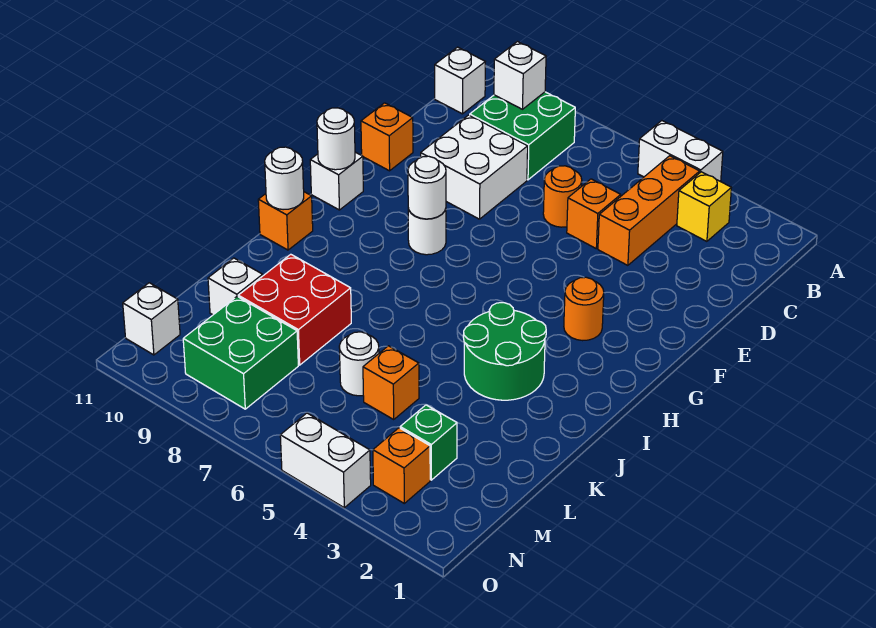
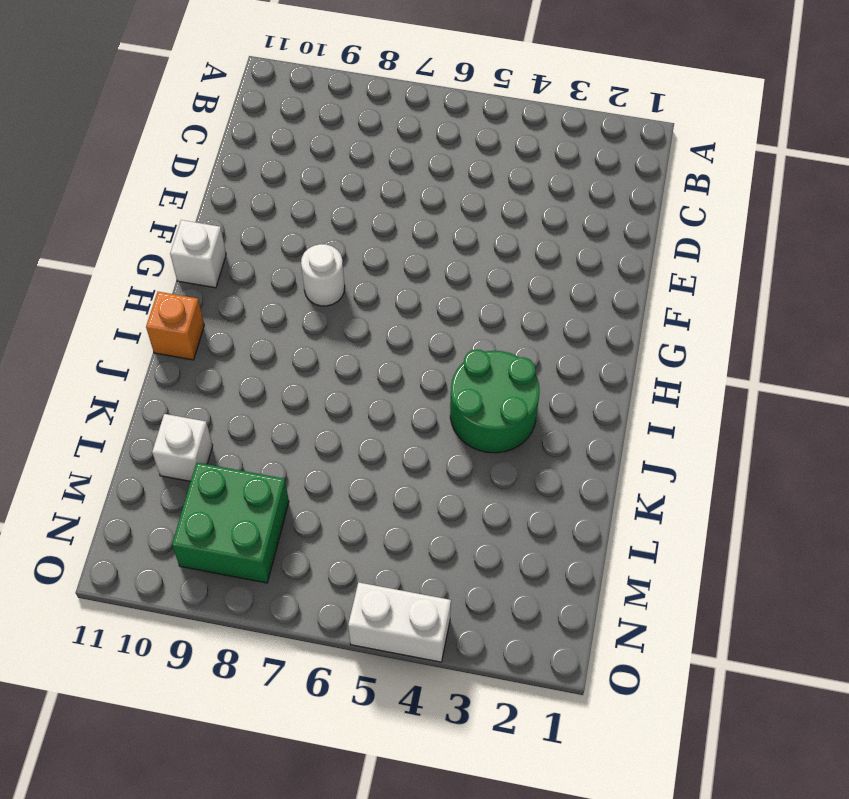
none -> white 1x2 brick [638,121,723,181]
none -> yellow 1x1 brick [677,172,731,241]
none -> orange 1x3 brick [598,156,700,265]

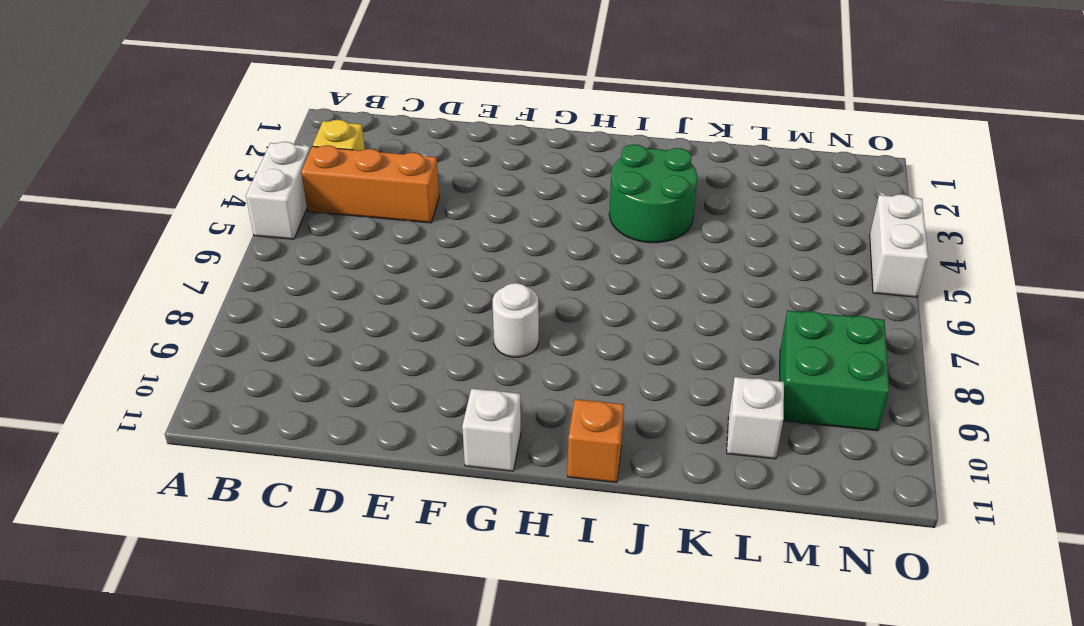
none -> green 2x2 brick [470,92,575,180]
none -> white 1x1 brick [435,47,485,114]
none -> orange 1x1 brick [567,179,621,249]

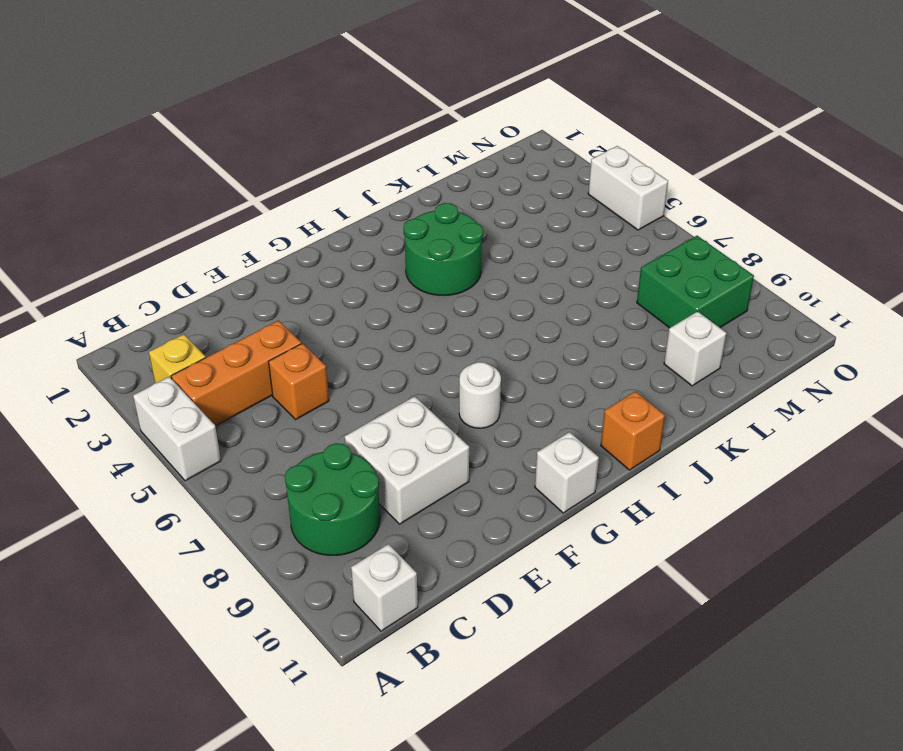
green 2x2 round brick [285,443,380,555] -> green 2x2 brick [470,92,575,180]
none -> orange 1x1 round brick [543,166,582,227]
none -> orange 1x1 brick [361,103,413,171]
none -> orange 1x1 round brick [564,277,604,341]

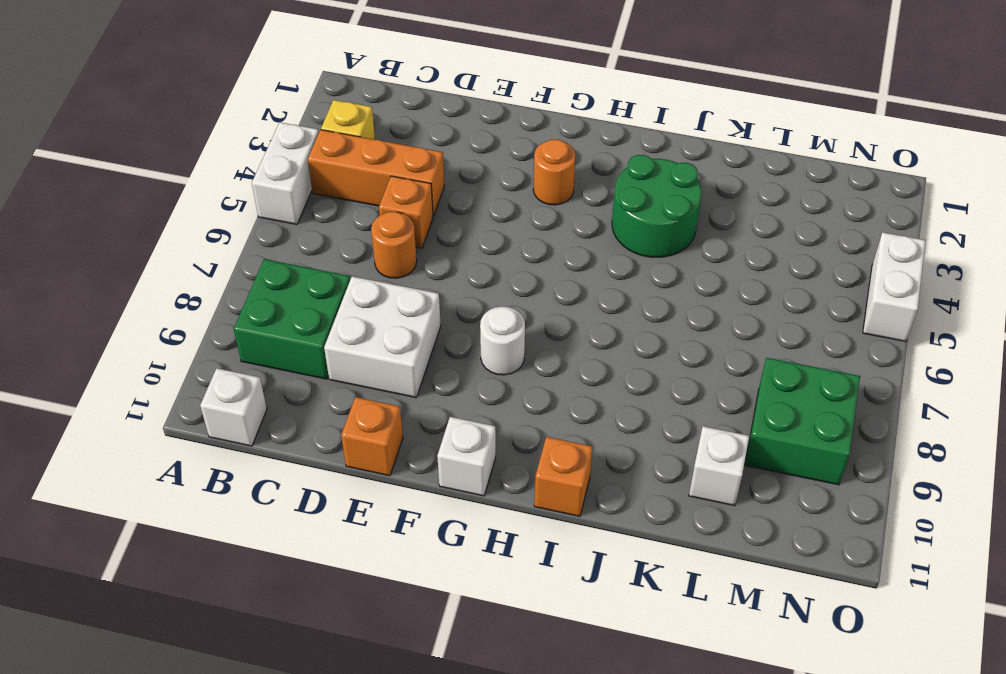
none -> red 2x2 brick [238,254,351,365]
none -> orange 1x1 brick [363,346,419,419]
none -> white 1x1 round brick [339,332,379,396]

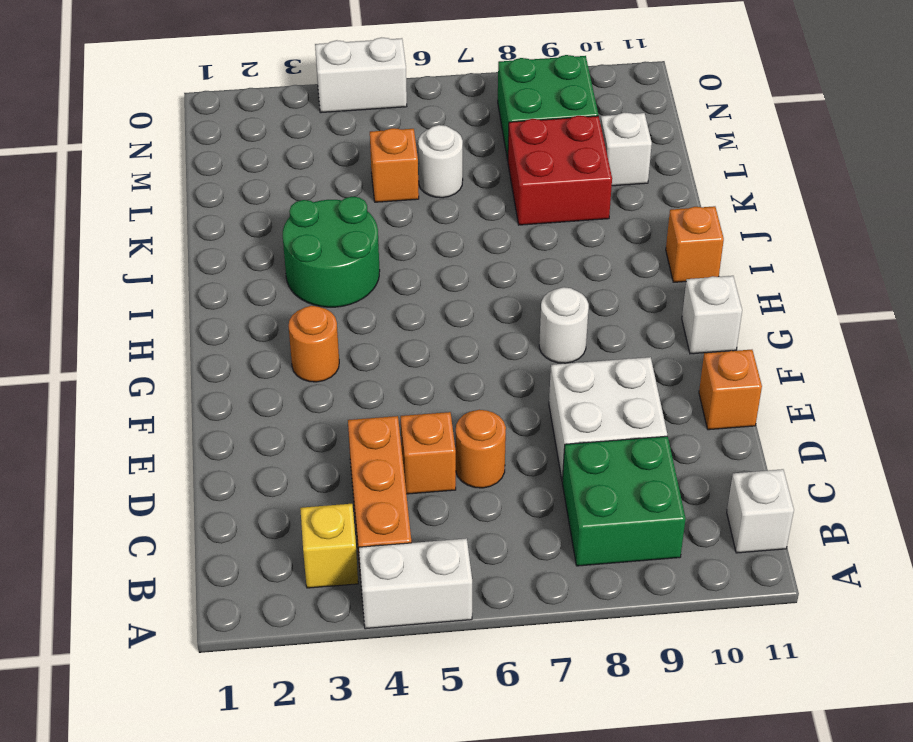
none -> green 1x1 brick [400,405,457,480]
none -> orange 1x1 brick [373,428,430,503]
none -> white 1x1 brick [123,283,180,355]

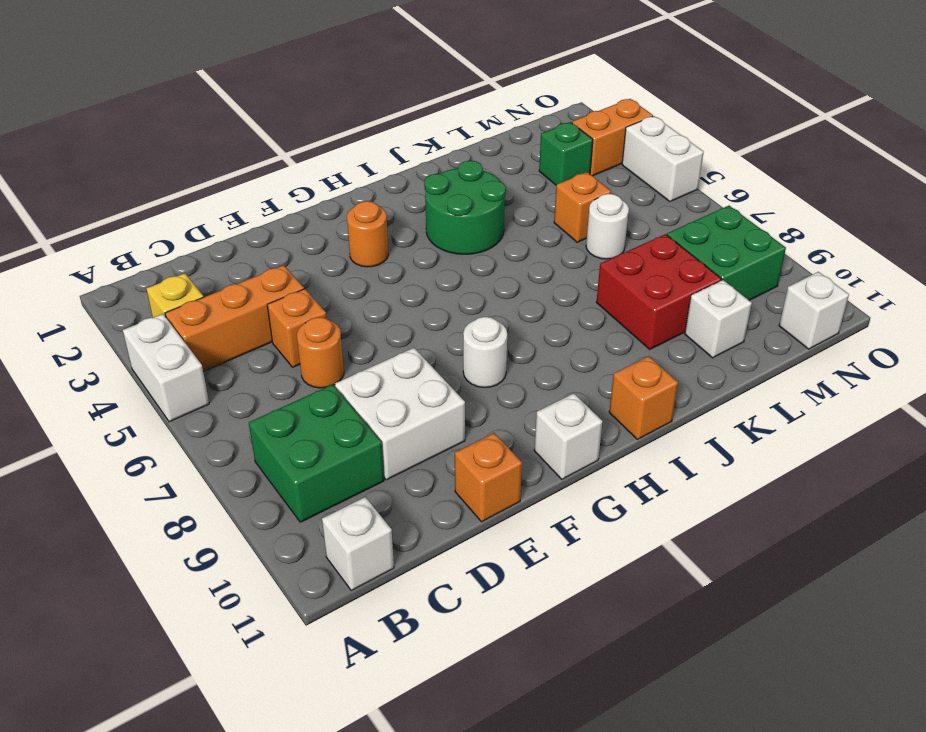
orange 1x2 brick [572,99,653,176] -> orange 1x1 brick [373,428,430,503]
none -> white 1x1 brick [494,42,546,109]
none -> white 1x1 round brick [408,156,446,219]
none -> white 1x1 round brick [317,108,355,170]

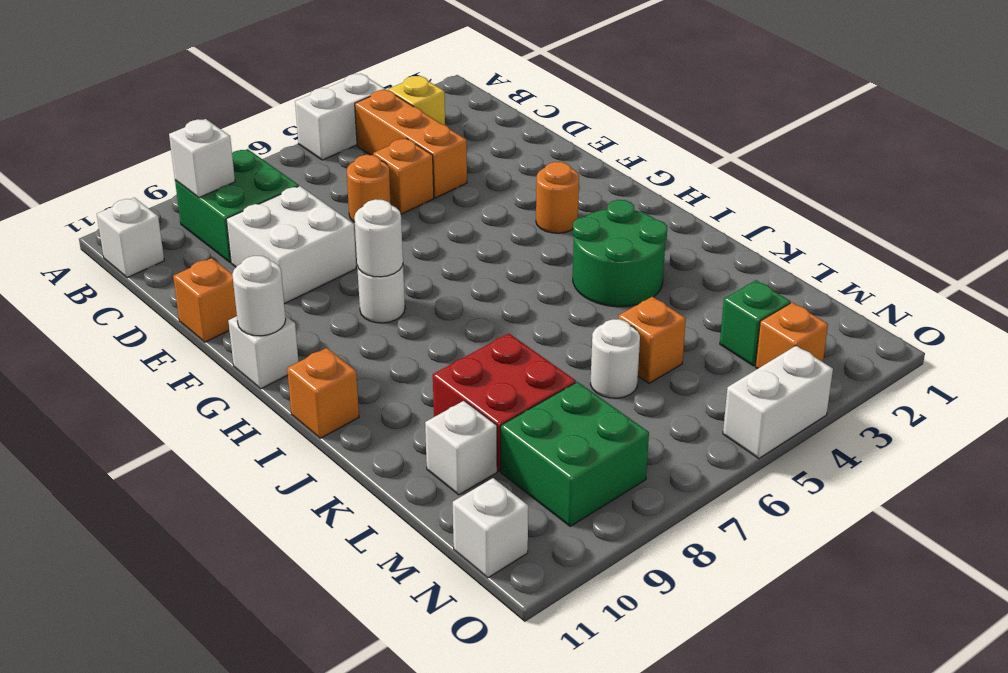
none -> white 1x1 round brick [265,147,304,210]

